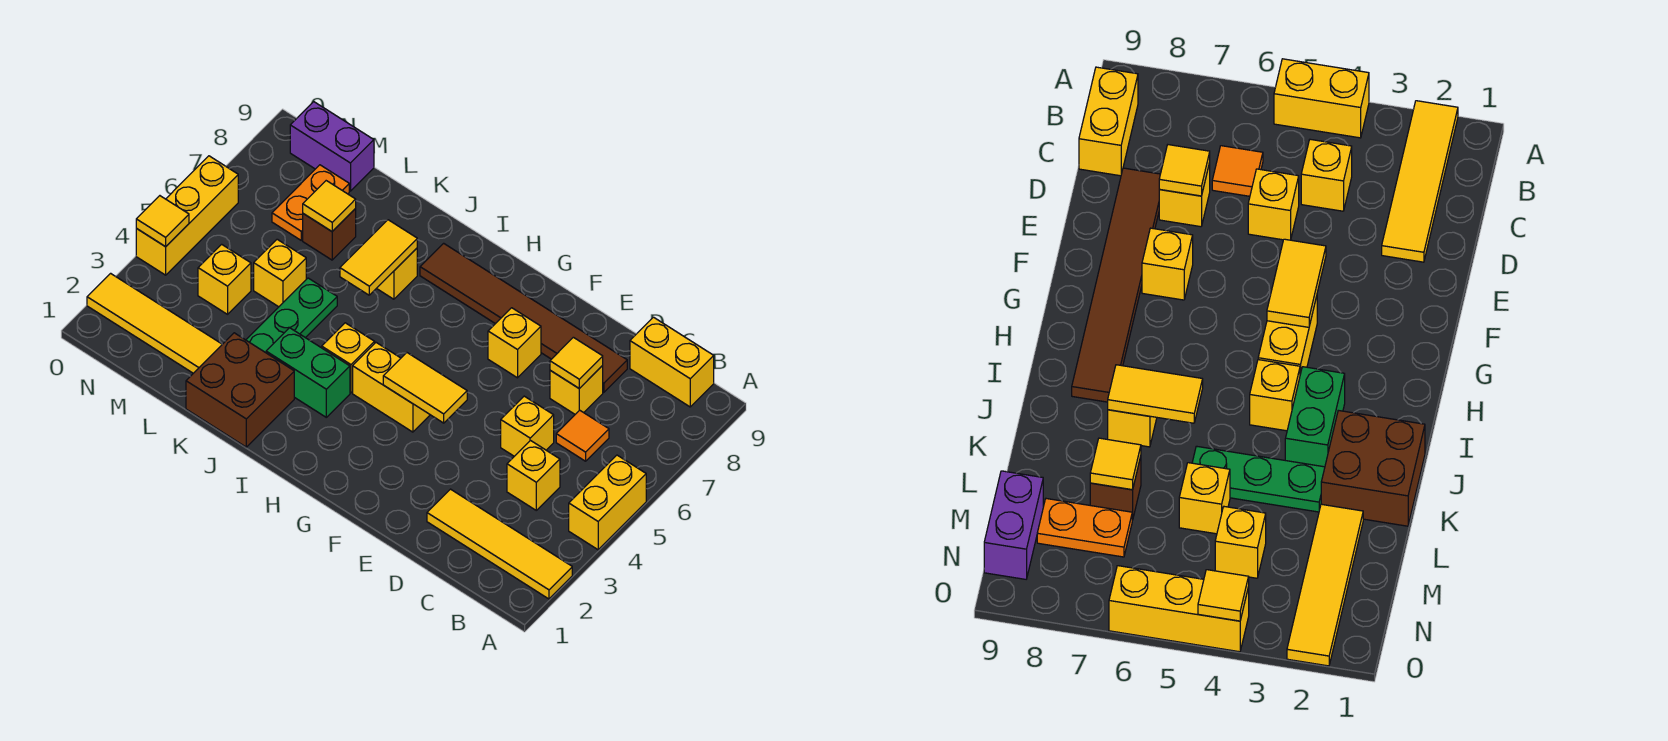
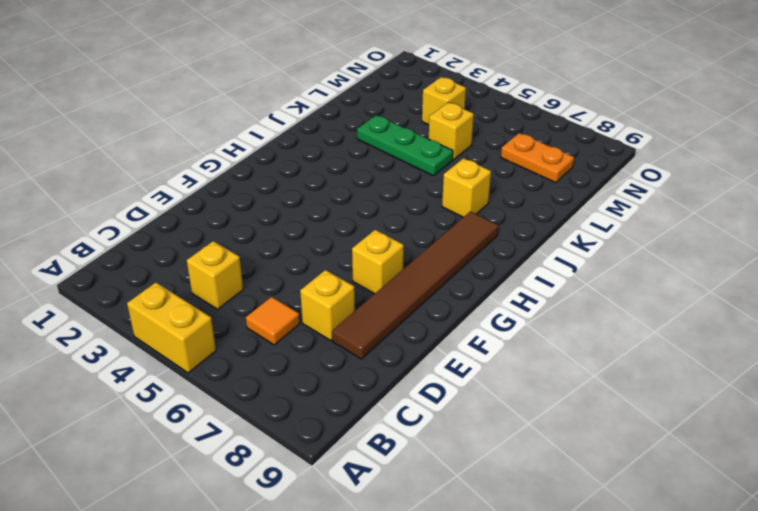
none -> yellow 1x4 tile [427,489,572,599]
none -> yellow 1x2 brick [630,317,714,407]
none -> yellow 1x1 brick [501,396,554,456]

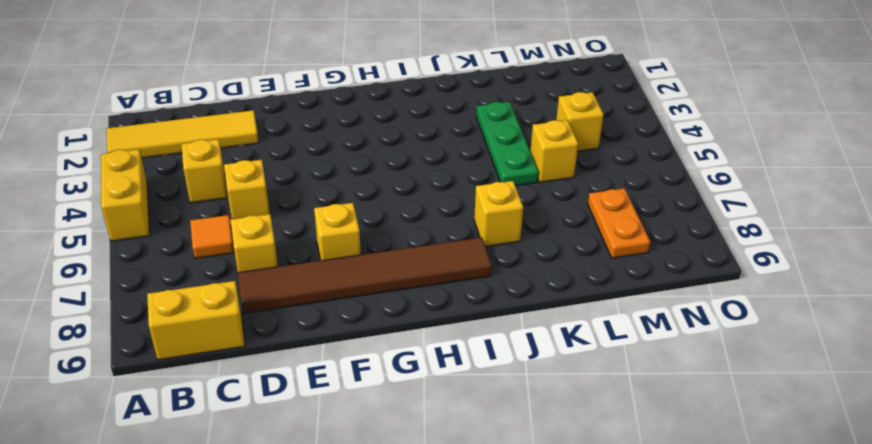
none -> yellow 1x2 brick [353,343,430,432]
none -> green 1x2 brick [266,328,350,417]
none -> yellow 1x1 brick [322,323,375,393]

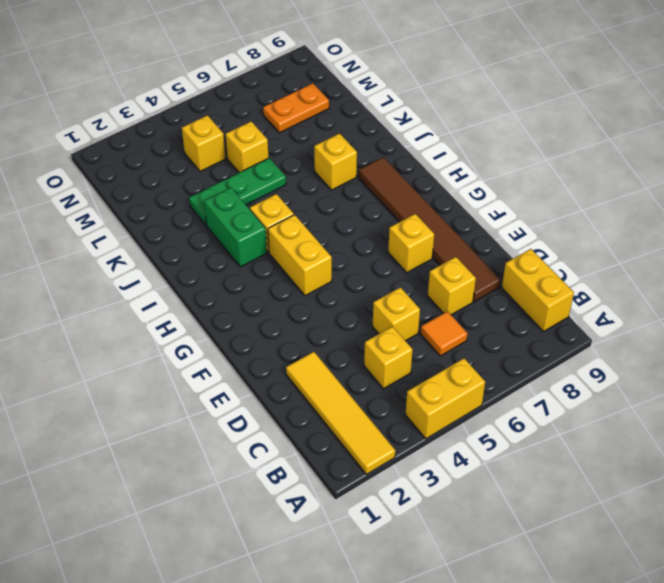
none -> brown 2x2 brick [186,333,294,447]
none -> yellow 1x4 tile [87,273,222,373]
none -> brown 1x1 brick [303,209,356,260]

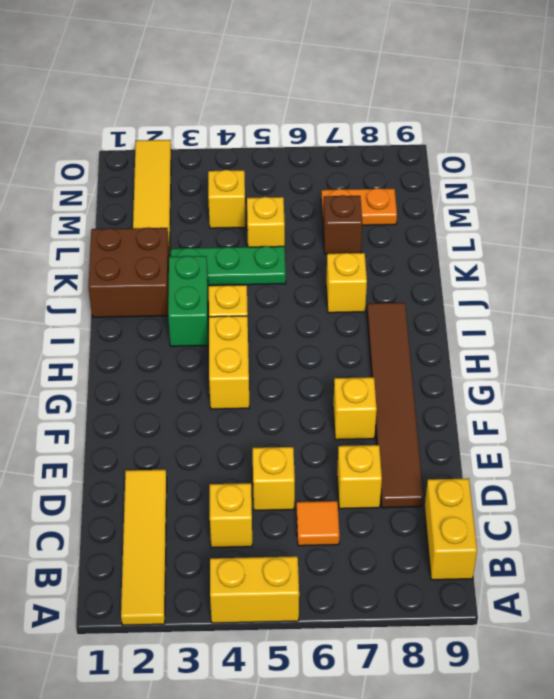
none -> purple 1x2 brick [290,102,374,191]
none -> yellow 1x3 brick [136,156,238,275]
none -> yellow 1x1 tile [550,337,603,389]

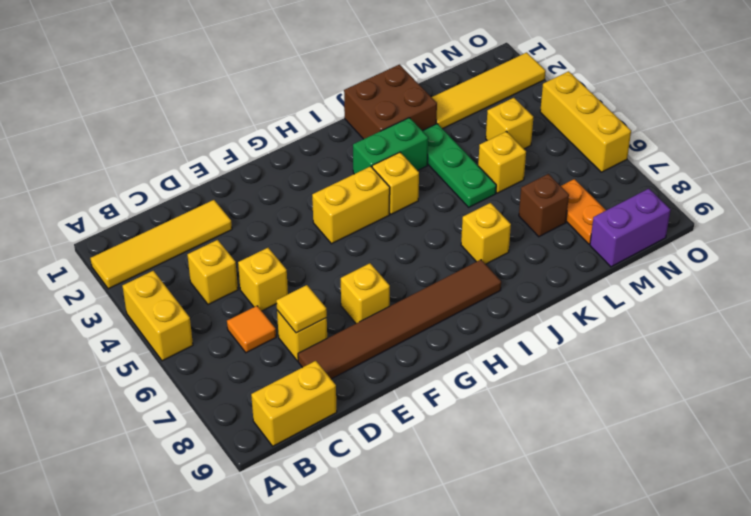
none -> yellow 1x2 tile [383,353,467,423]
none -> yellow 1x2 tile [340,220,417,295]
none -> yellow 1x1 tile [303,181,356,231]

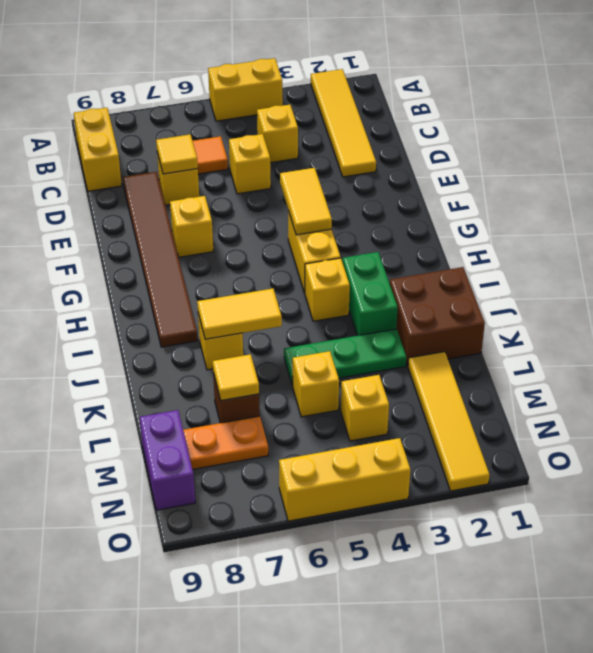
none -> yellow 1x1 tile [136,196,189,247]

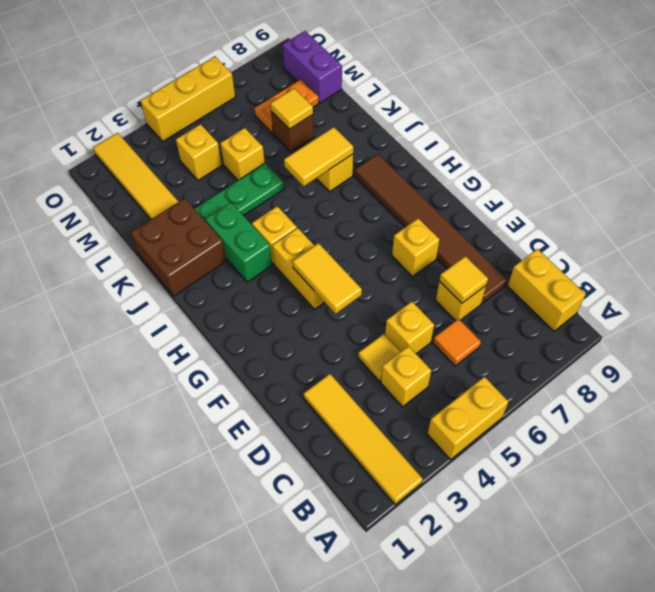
yellow 1x1 tile [358,334,401,381] -> yellow 1x1 tile moved to [136,196,189,247]

